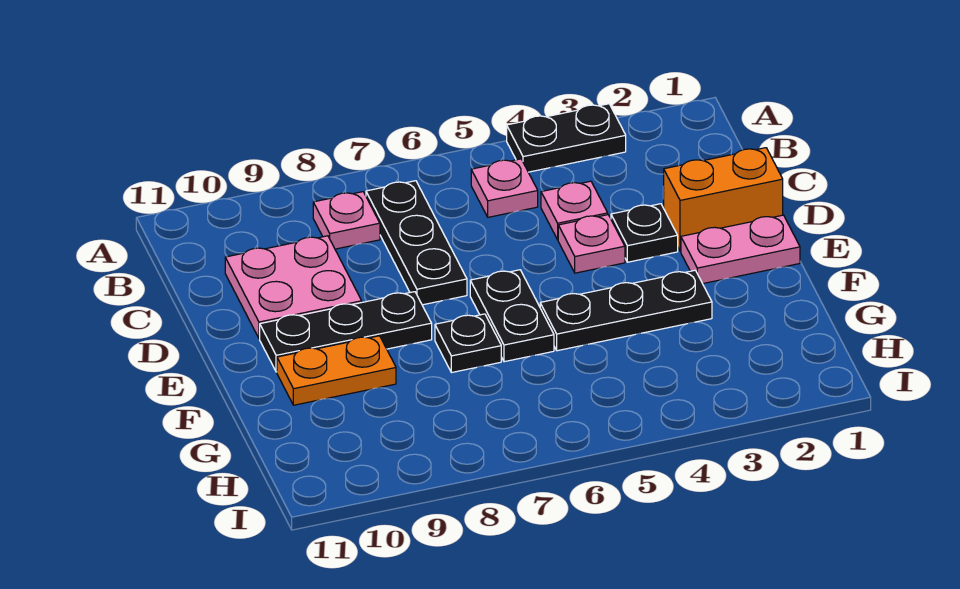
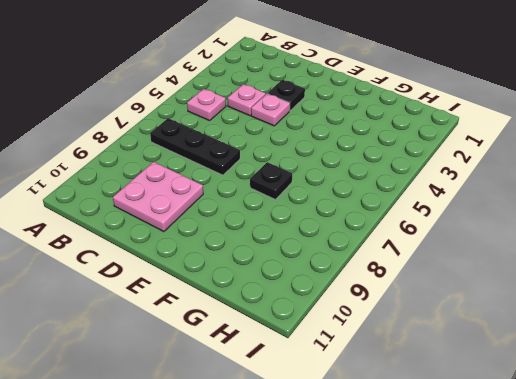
none -> black 1x2 plate [507,104,626,172]
none -> pink 1x1 plate [313,192,380,249]
none -> orange 1x2 brick [663,148,783,251]

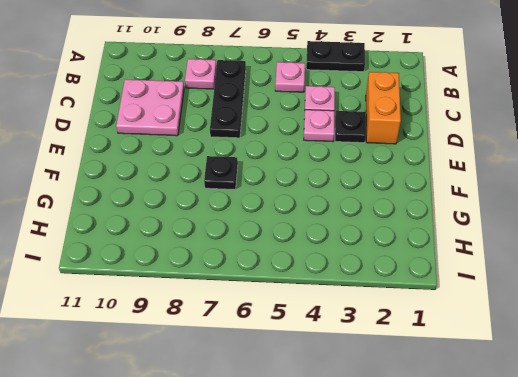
orange 1x2 brick [366,72,401,144] -> orange 1x2 brick turned to [663,148,783,251]
none -> pink 1x2 plate [681,215,800,284]
none -> black 1x2 plate [470,270,554,362]
none -> black 1x3 plate [260,292,432,372]

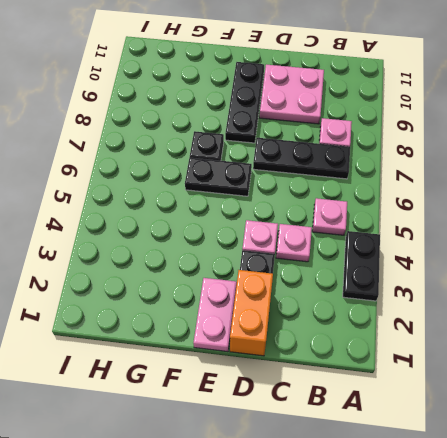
none -> black 1x3 plate [540,270,712,351]
none -> orange 1x2 plate [277,336,396,405]

